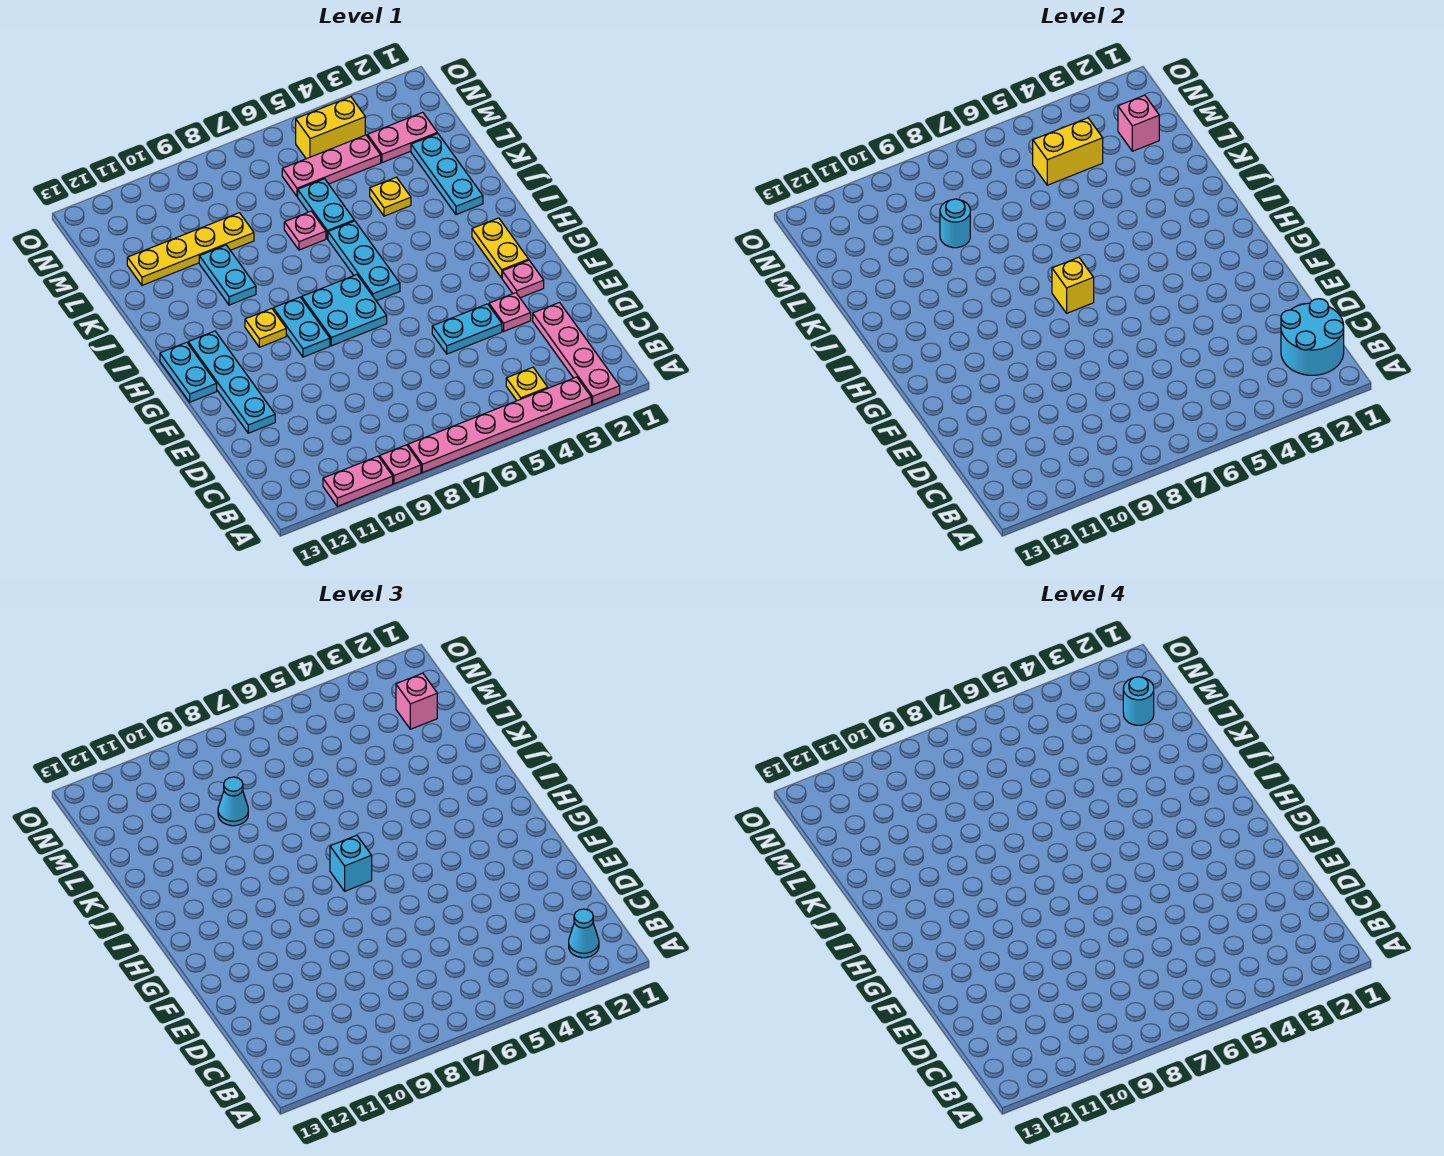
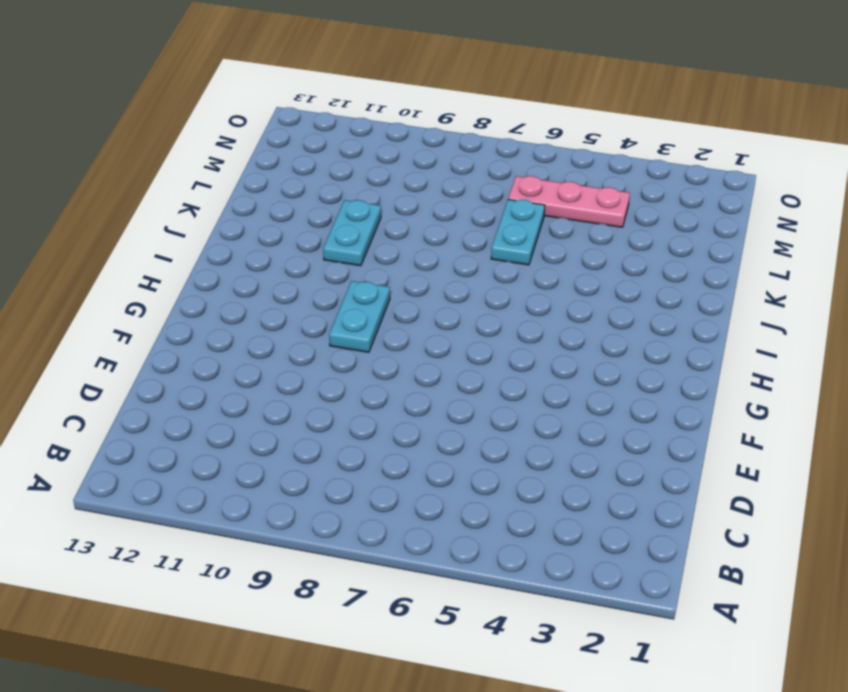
none -> pink 1x4 plate [533,302,620,404]
none -> pink 1x6 plate [408,377,591,473]
none -> pink 1x1 plate [380,445,421,484]
none -> pink 1x2 plate [323,456,393,506]

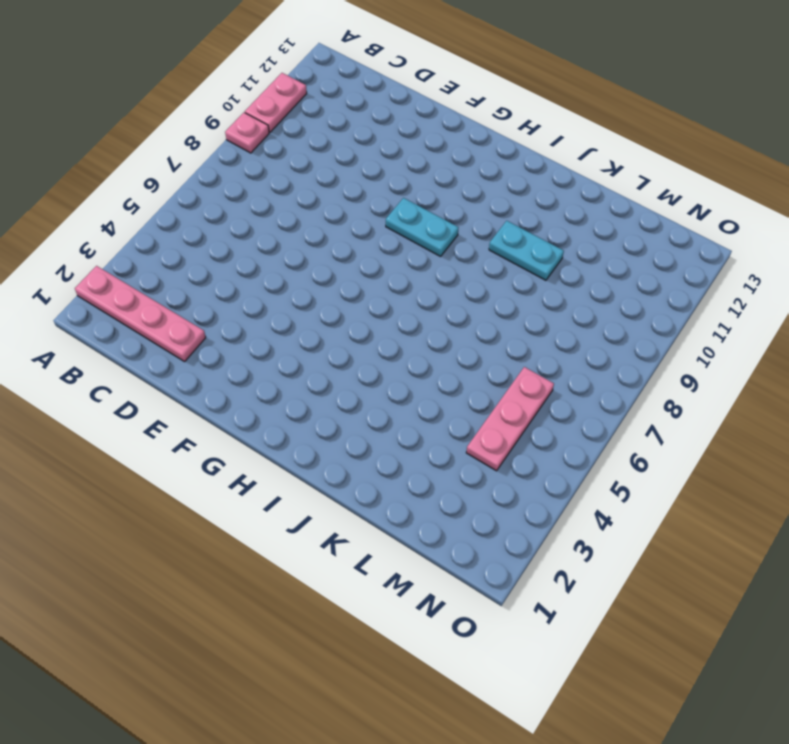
none -> pink 1x6 plate [408,377,591,473]
none -> yellow 1x1 plate [506,367,548,401]
none -> pink 1x1 plate [489,293,531,331]
none -> cyan 1x2 plate [432,304,502,354]

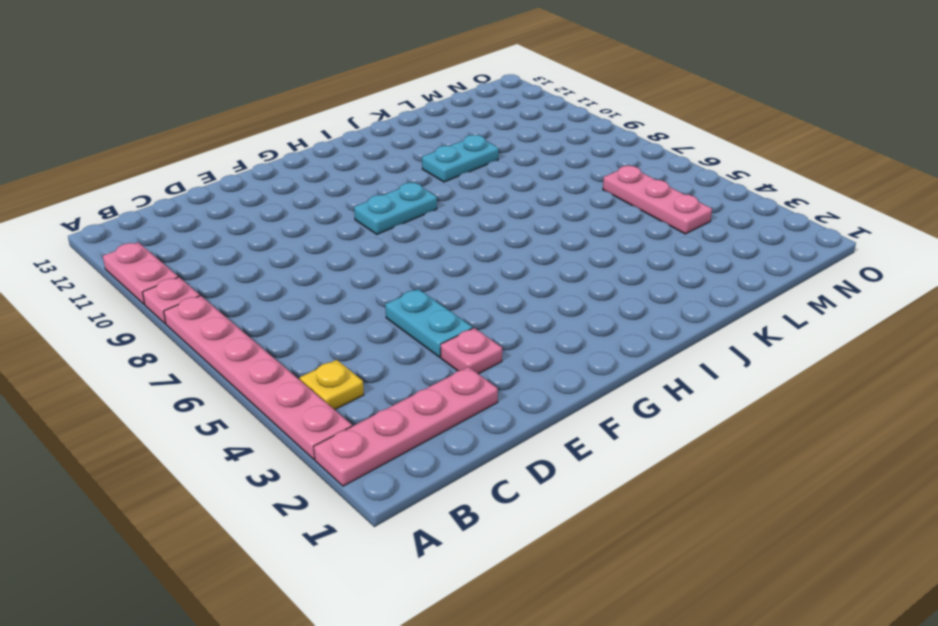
none -> cyan 1x4 plate [188,331,275,433]
none -> pink 1x1 plate [502,260,544,298]
none -> yellow 1x2 plate [472,218,529,278]
none -> cyan 2x2 plate [302,275,387,346]

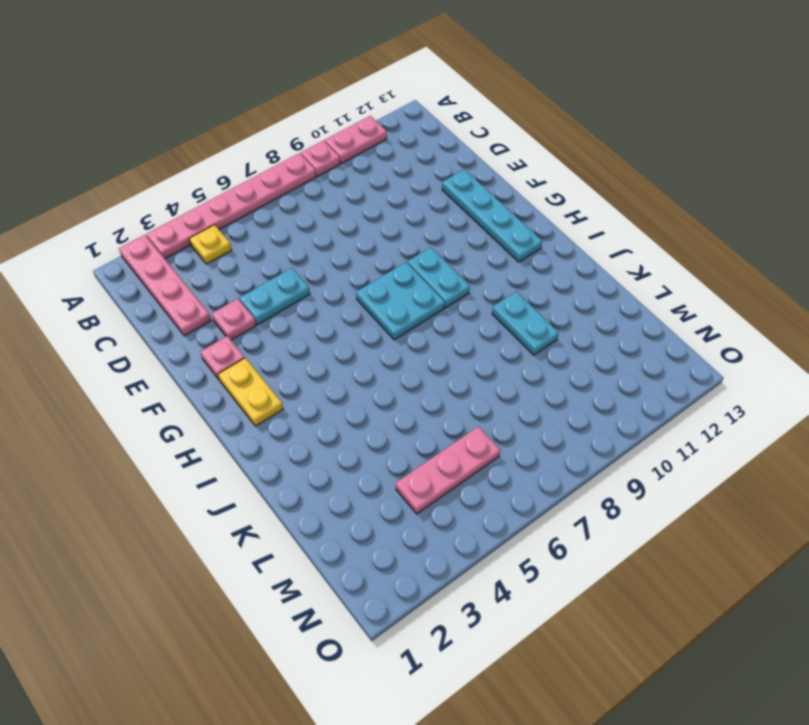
none -> cyan 1x2 plate [160,342,217,402]
none -> cyan 1x3 plate [328,221,400,301]
none -> yellow 1x1 plate [245,308,286,347]
none -> cyan 1x3 plate [411,133,483,215]

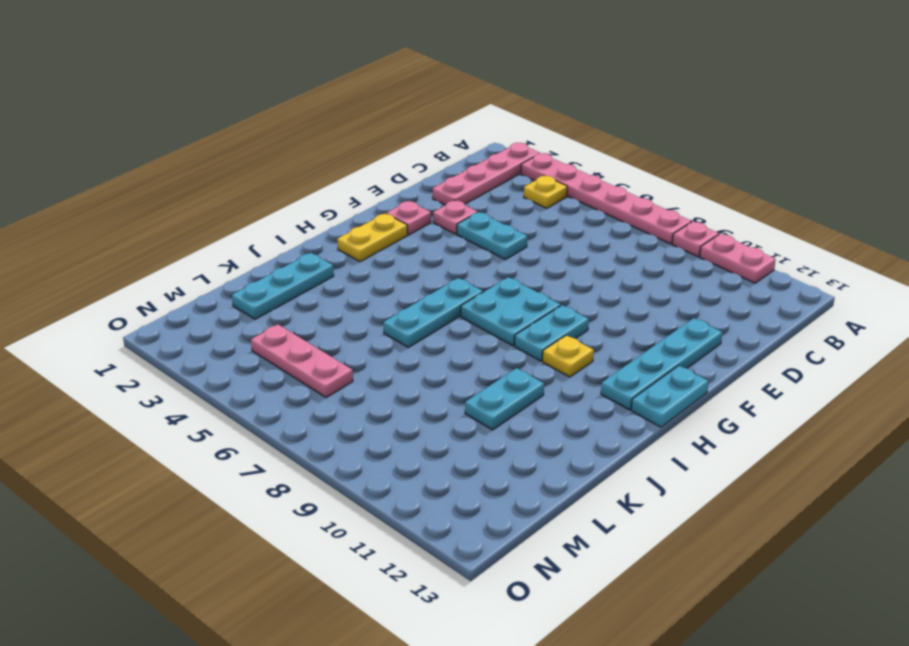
none -> yellow 1x1 plate [370,177,411,216]
none -> cyan 1x2 plate [298,179,354,239]
none -> pink 1x1 plate [284,211,326,250]
none -> yellow 1x4 plate [127,213,254,285]

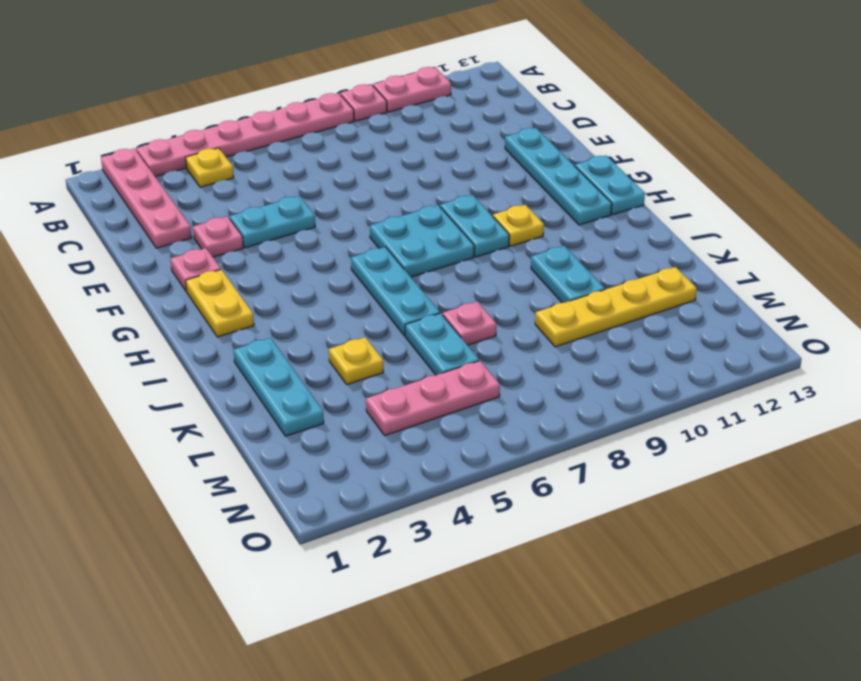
none -> pink 1x2 plate [368,112,437,163]
none -> yellow 1x2 brick [296,97,365,159]
none -> cyan 2x2 round brick [1281,299,1344,375]
none -> yellow 1x1 brick [1052,257,1094,313]

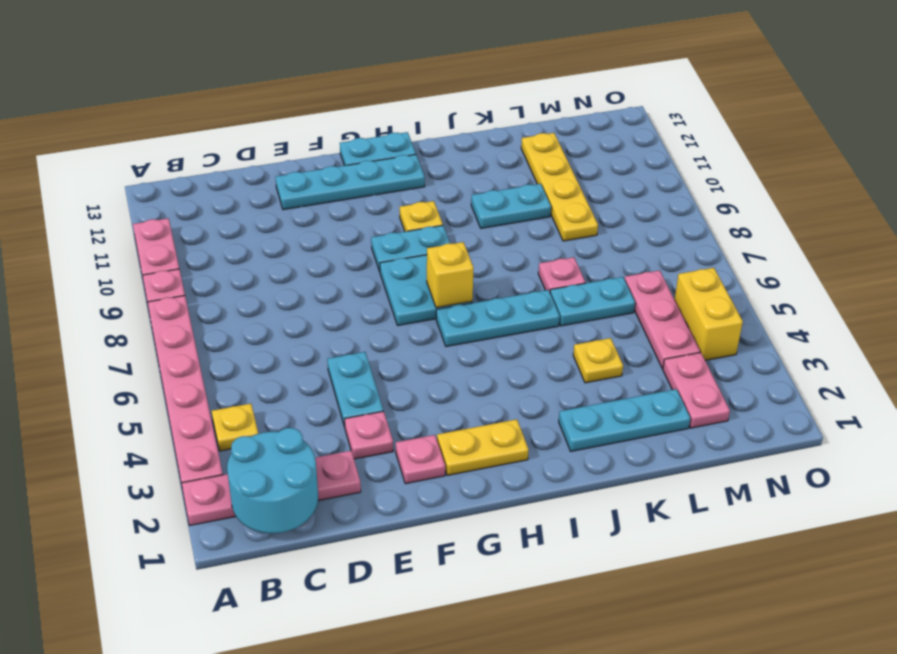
none -> cyan 1x1 round brick [940,199,970,248]
none -> pink 1x1 brick [1118,95,1159,151]
none -> yellow 1x2 brick [1033,118,1103,185]
none -> cyan 1x1 cone [569,909,599,958]

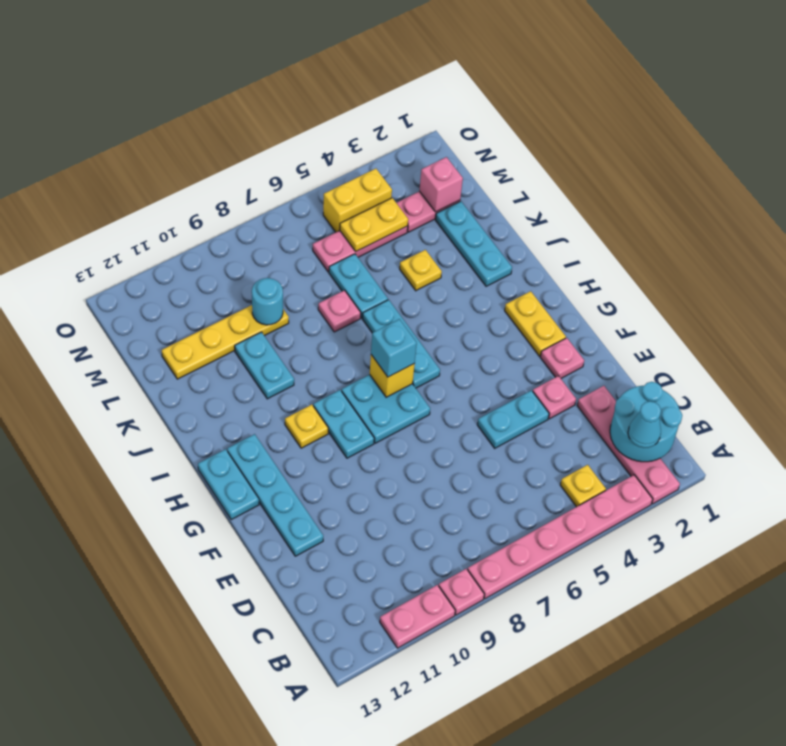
yellow 1x2 plate [340,198,408,251] -> yellow 1x2 brick [1033,118,1103,185]
none -> cyan 1x1 cone [218,777,248,826]
none -> pink 1x1 brick [396,673,437,729]
none -> cyan 1x1 round brick [1123,677,1154,725]

